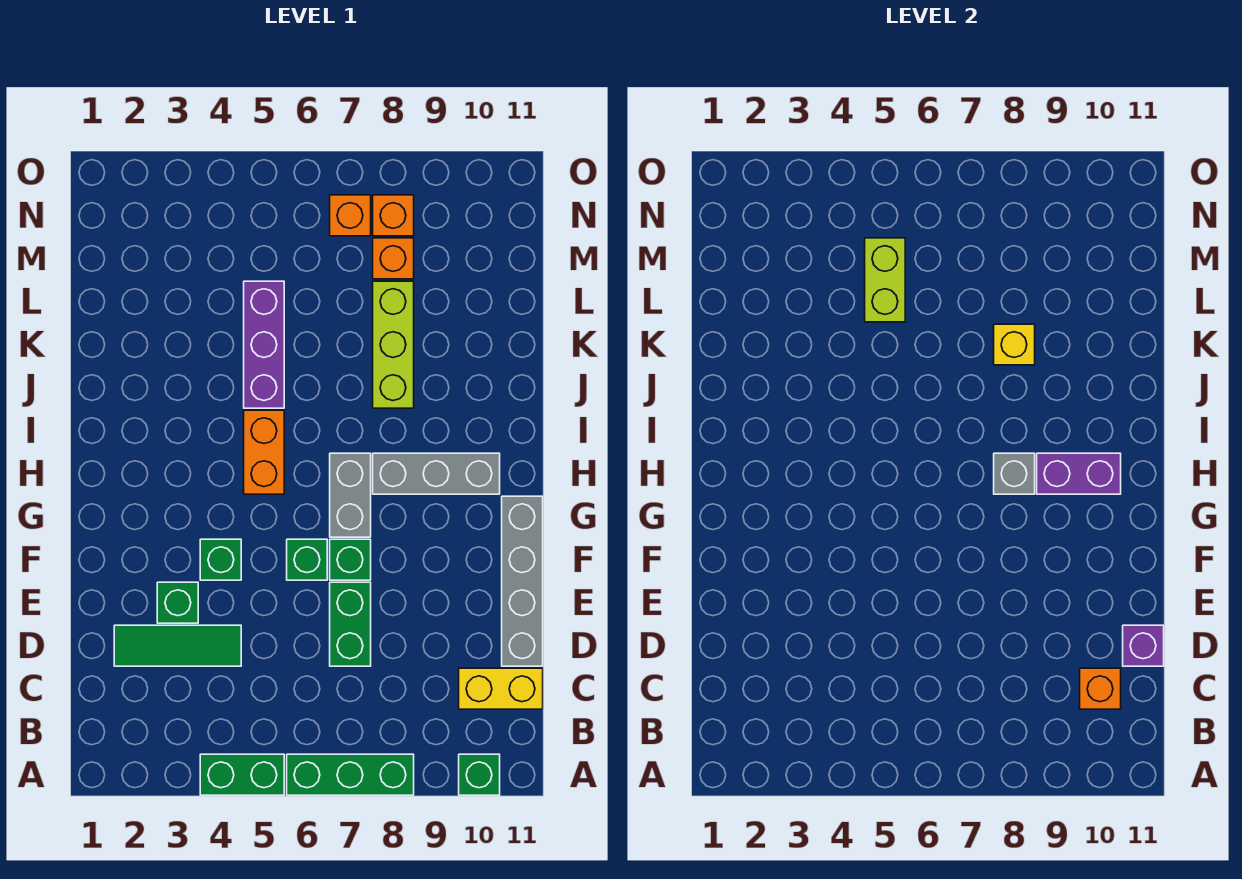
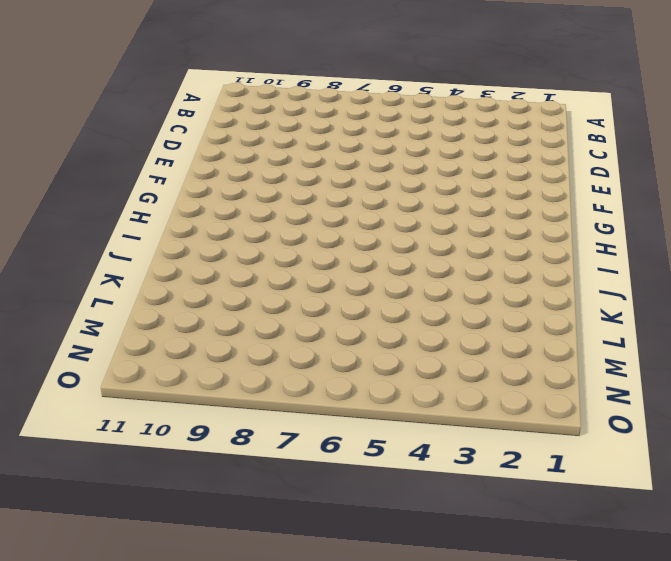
none -> green 1x2 brick [200,754,284,795]
none -> green 1x3 brick [287,754,414,795]
none -> green 1x1 brick [459,754,500,795]

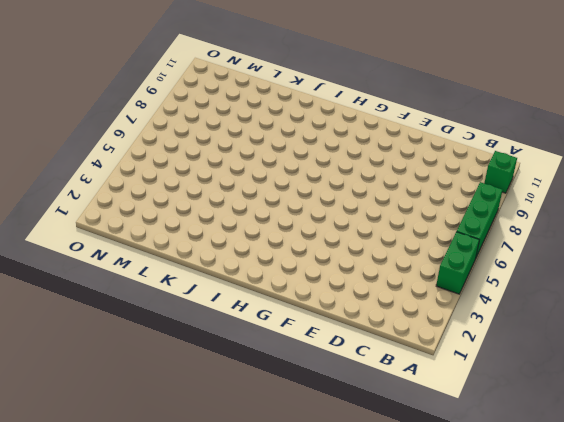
none -> yellow 1x2 brick [459,668,543,709]
none -> green 1x3 tile [114,625,241,666]
none -> green 1x2 brick [330,582,371,666]

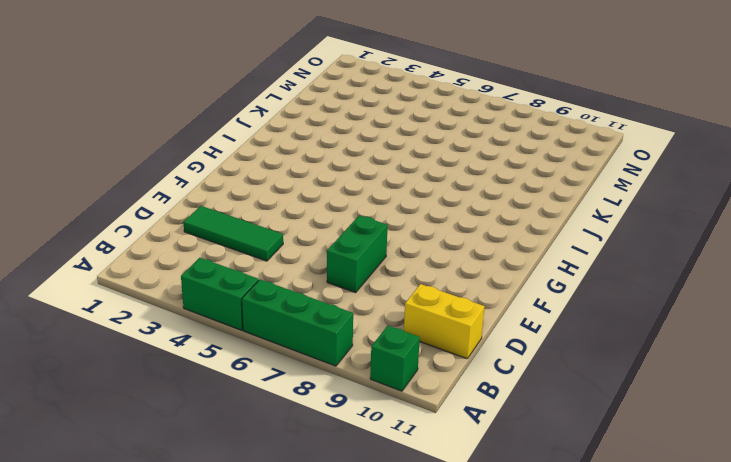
none -> grey 1x4 brick [502,496,543,666]
none -> green 1x1 brick [157,582,198,623]
none -> green 1x1 brick [200,539,241,580]

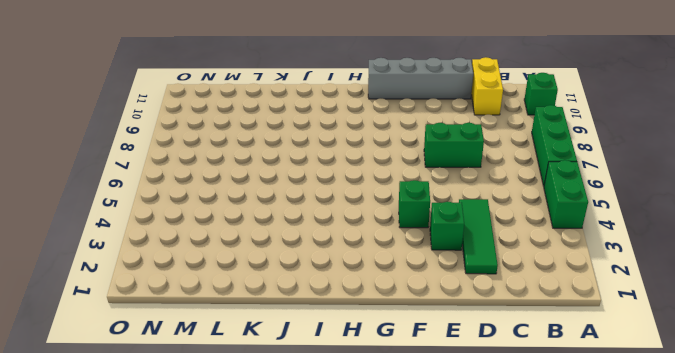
none -> green 1x1 brick [287,539,327,580]
none -> green 1x1 brick [330,539,371,580]
none -> grey 1x2 brick [330,453,371,537]

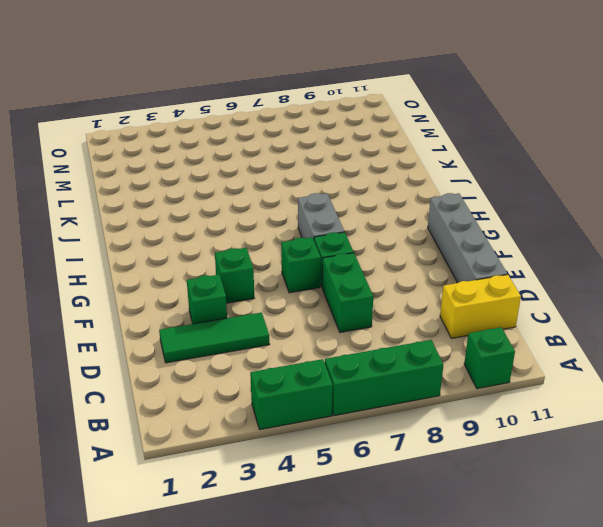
none -> orange 1x2 brick [244,410,284,494]
none -> grey 1x3 brick [373,453,500,494]
none -> purple 1x3 brick [244,281,284,408]

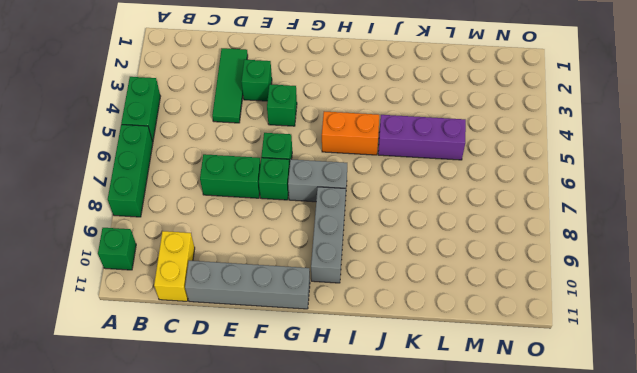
none -> lime 1x3 brick [373,281,414,408]
none -> orange 1x1 brick [373,238,414,279]
none -> orange 1x1 brick [330,195,371,236]

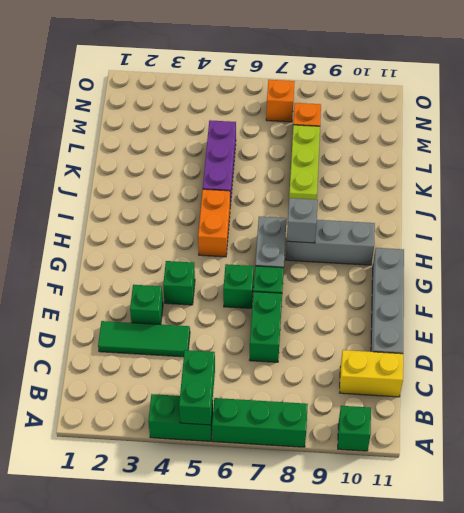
green 1x2 brick [179,350,215,425] -> none
none -> orange 1x1 brick [373,195,414,236]
none -> orange 1x1 brick [1080,668,1121,709]
none -> purple 1x1 brick [1123,625,1164,666]

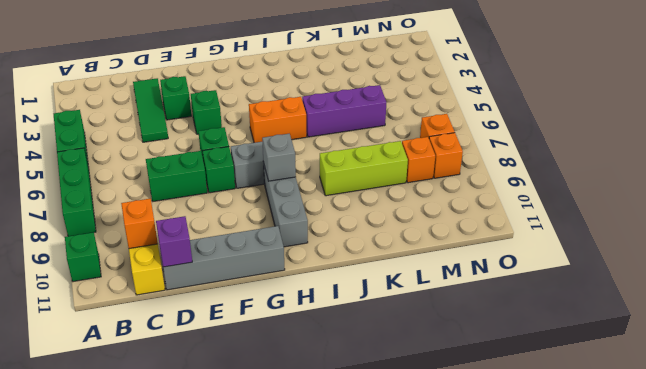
none -> purple 1x2 brick [1037,453,1121,494]
none -> yellow 1x1 brick [994,324,1035,365]
none -> lime 1x2 brick [865,238,905,322]

